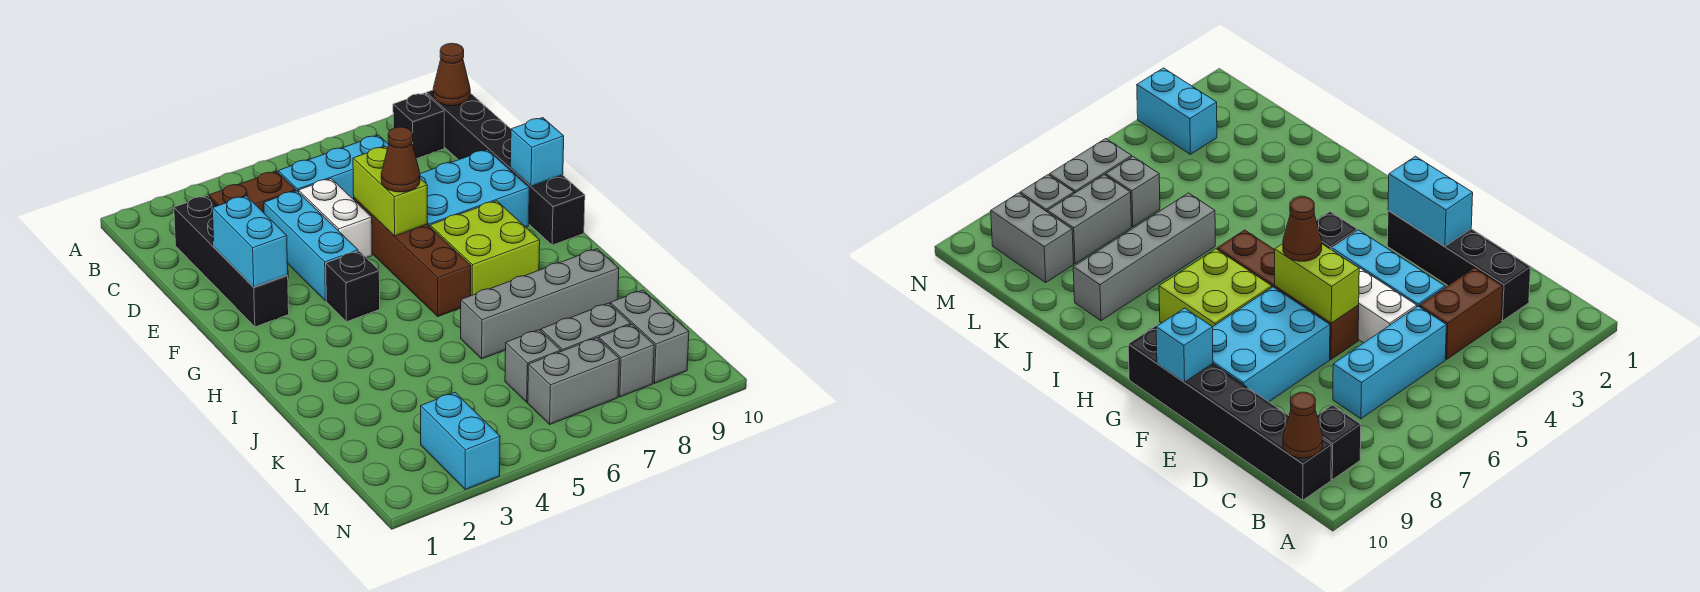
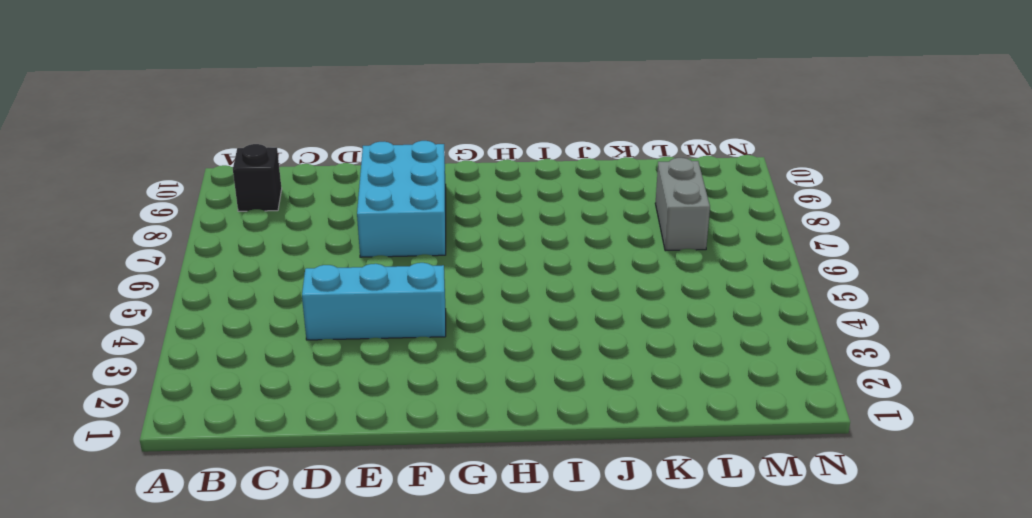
none -> black 1x6 brick [426,90,585,245]
none -> black 1x4 brick [174,196,289,327]
none -> brown 1x2 brick [209,171,296,213]

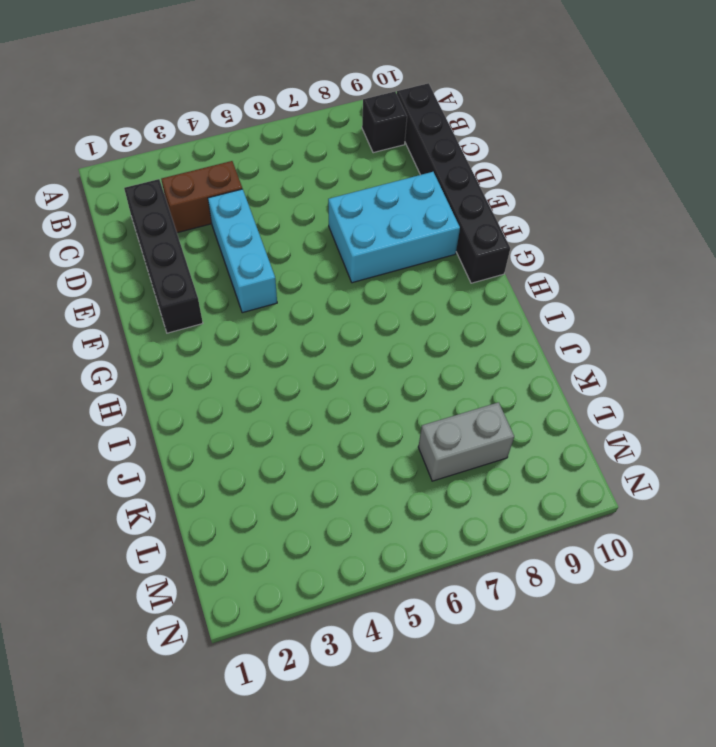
none -> cyan 1x3 brick [278,135,389,200]
none -> white 1x2 brick [298,179,372,258]
none -> brown 1x4 brick [354,198,471,316]

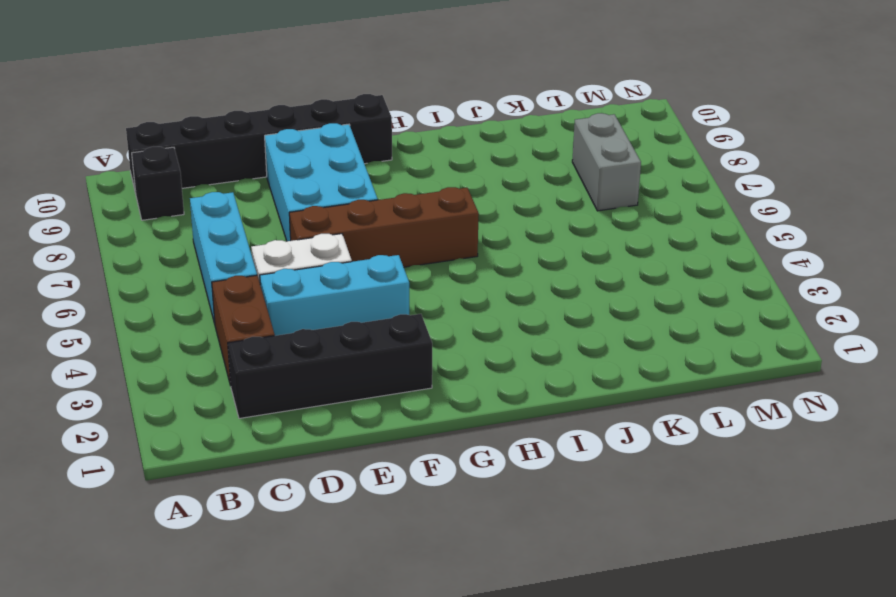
none -> black 1x1 brick [326,251,380,322]
none -> lime 2x2 brick [430,201,540,296]
none -> grey 1x4 brick [461,249,619,359]

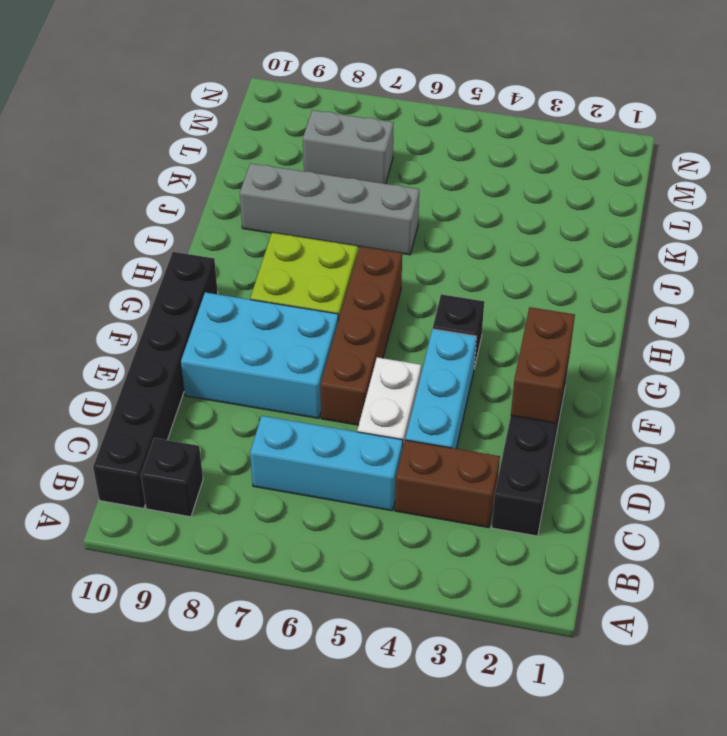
brown 1x2 brick [511,307,575,423] -> cyan 1x2 brick [212,196,288,287]
none -> grey 1x1 brick [505,330,561,402]
none -> grey 1x2 brick [610,290,689,383]
none -> cyan 1x2 brick [421,392,500,490]

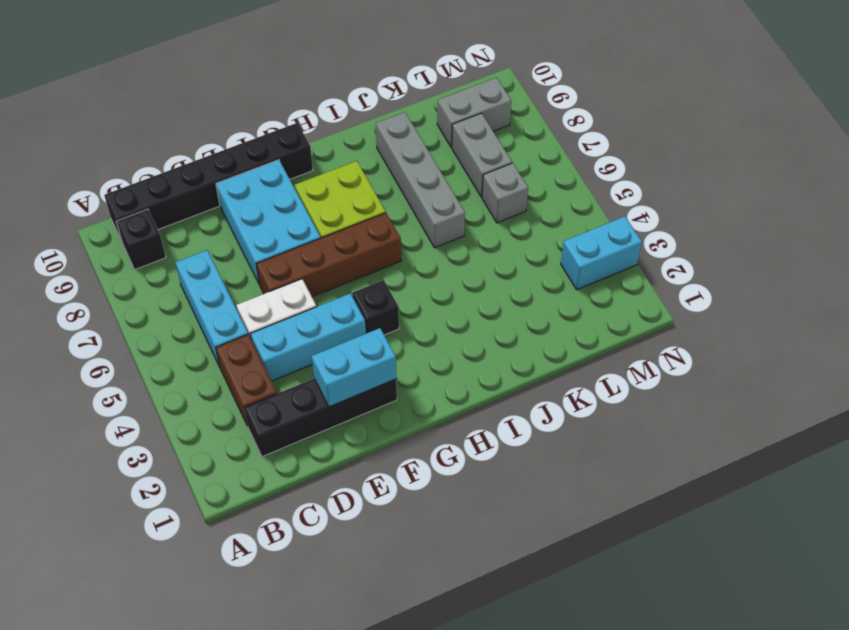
none -> grey 1x2 brick [528,338,619,424]
none -> grey 1x1 brick [599,324,654,397]
none -> brown 1x1 cone [433,43,470,106]

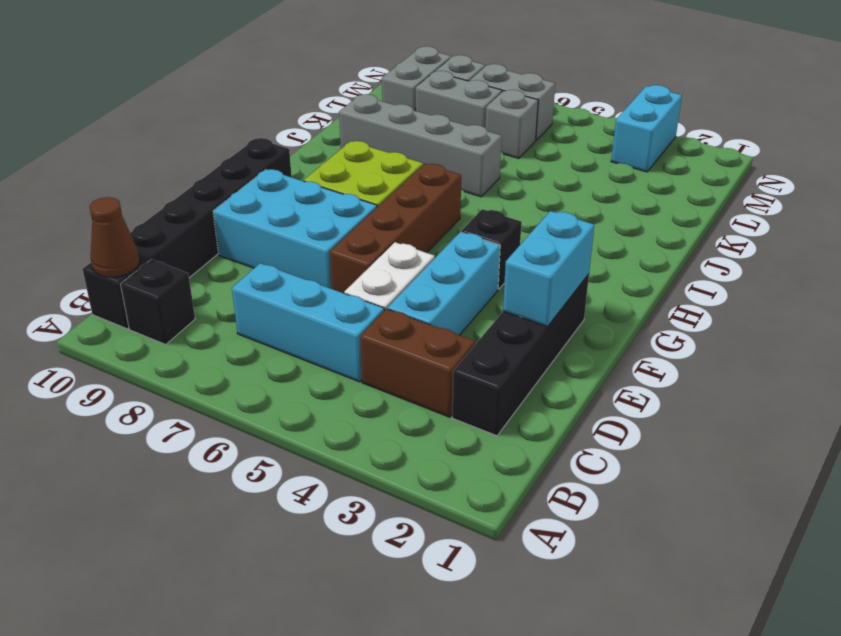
none -> lime 1x2 brick [353,146,427,236]
none -> cyan 1x1 brick [510,118,564,186]
none -> brown 1x1 cone [381,127,420,192]

